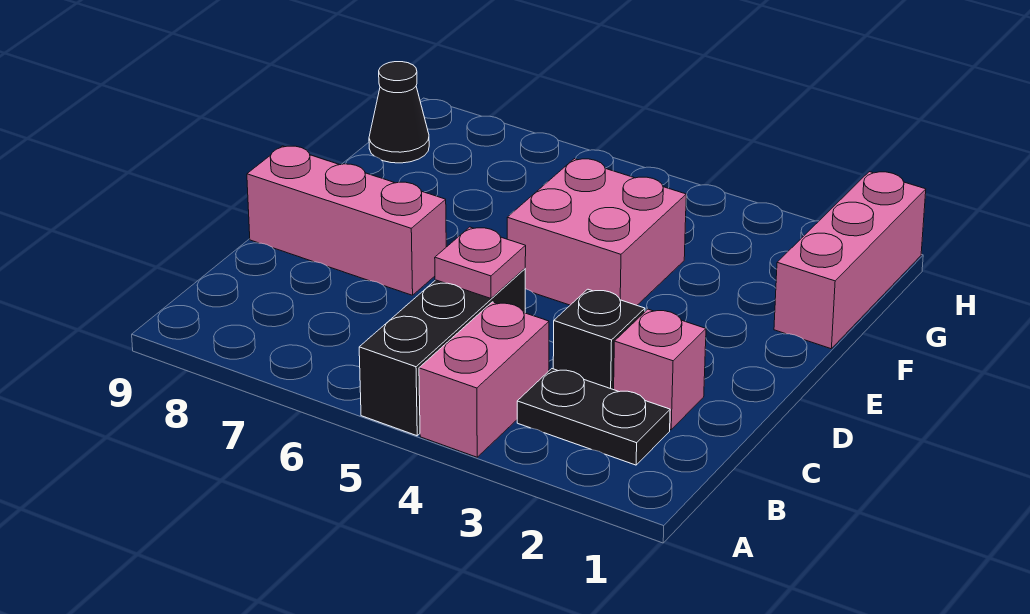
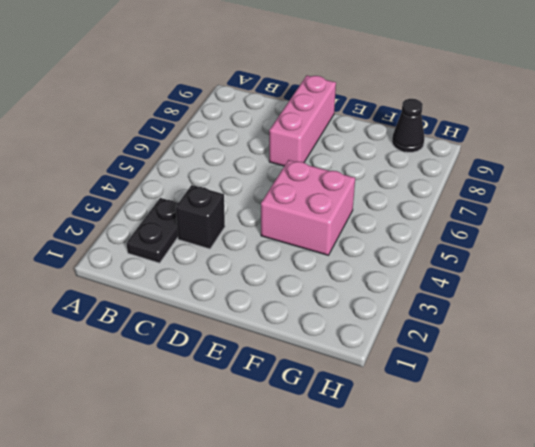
none -> pink 1x2 brick [419,302,549,457]
none -> black 1x3 brick [359,269,525,436]

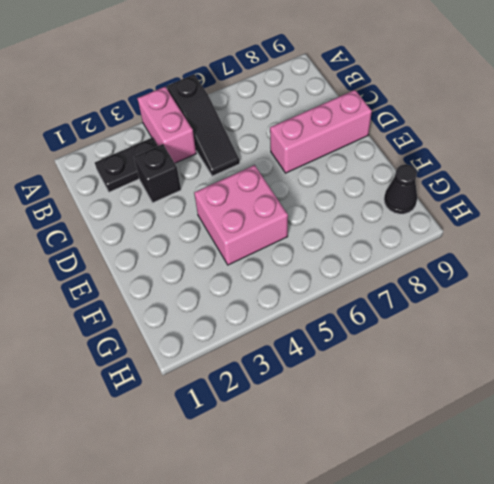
black 1x3 slope [167,75,240,176] -> black 1x3 brick [359,269,525,436]
none -> pink 1x1 brick [614,309,706,430]
none -> pink 1x3 brick [774,172,926,349]

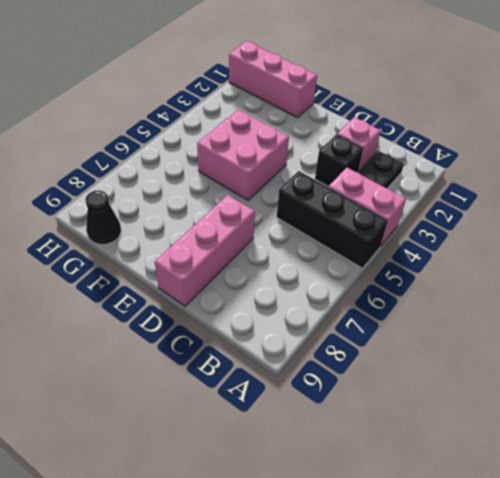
none -> pink 1x1 plate [435,227,526,298]

